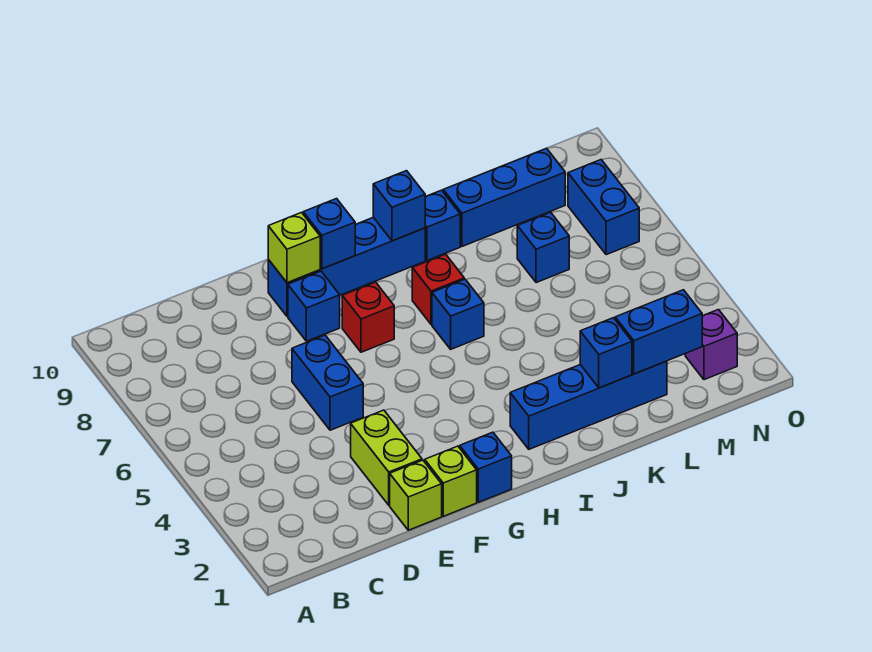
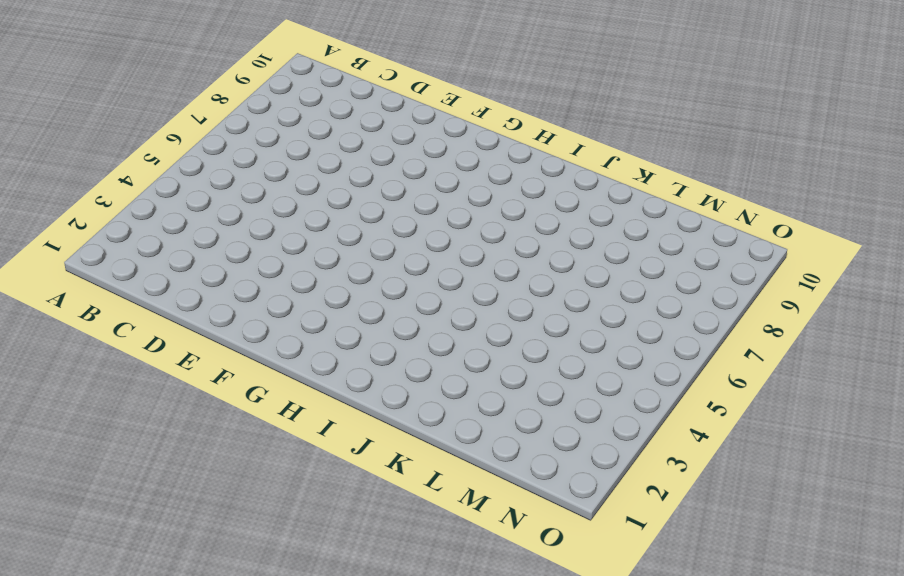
none -> lime 1x1 brick [390,460,442,530]
none -> lime 1x2 brick [351,410,422,505]
none -> blue 1x2 brick [292,335,363,430]

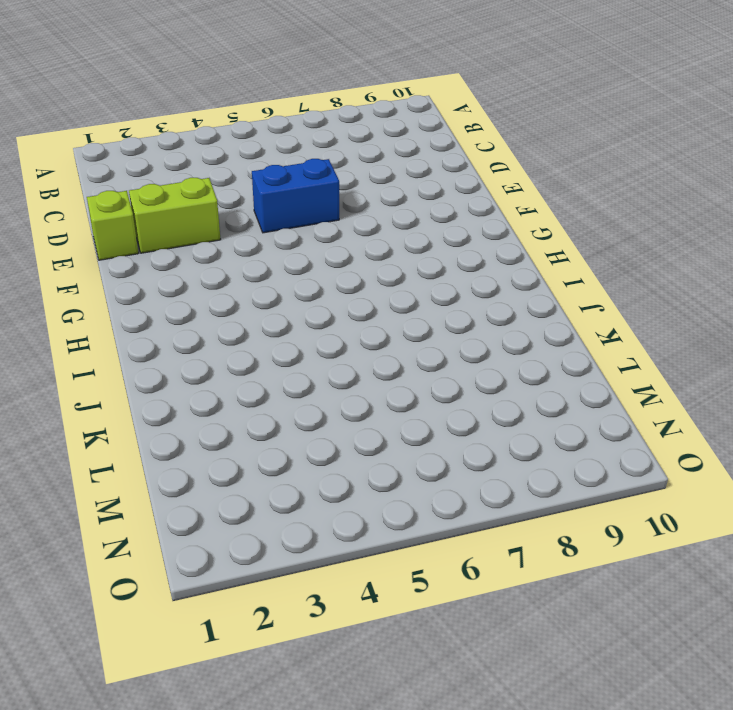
none -> lime 1x1 brick [425,446,477,516]
none -> blue 1x1 brick [288,271,340,341]
none -> blue 1x4 brick [268,217,425,316]

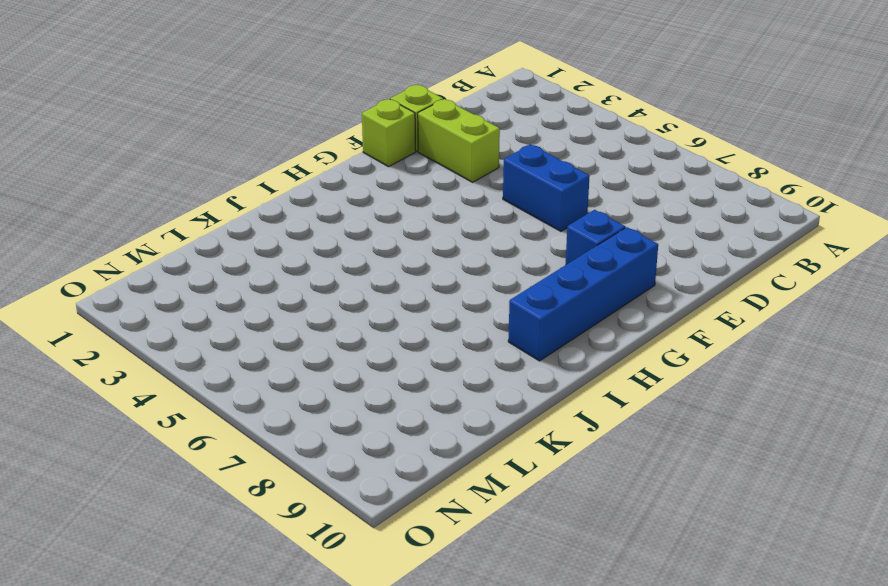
none -> blue 1x1 brick [460,432,512,502]
none -> red 1x1 brick [342,282,394,352]
none -> blue 1x4 brick [510,361,667,449]

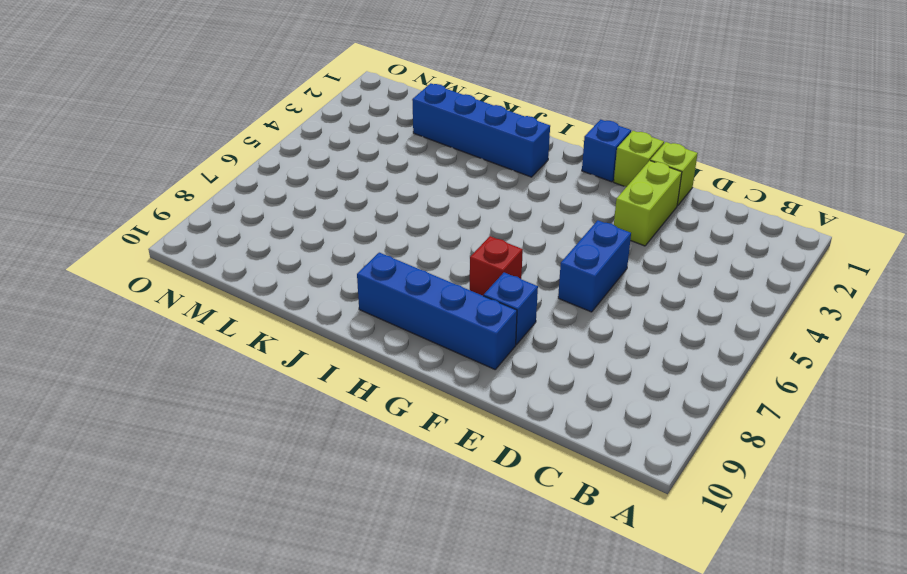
none -> blue 1x1 brick [432,279,484,349]
none -> red 1x1 brick [412,254,464,324]
none -> blue 1x1 brick [425,190,460,260]

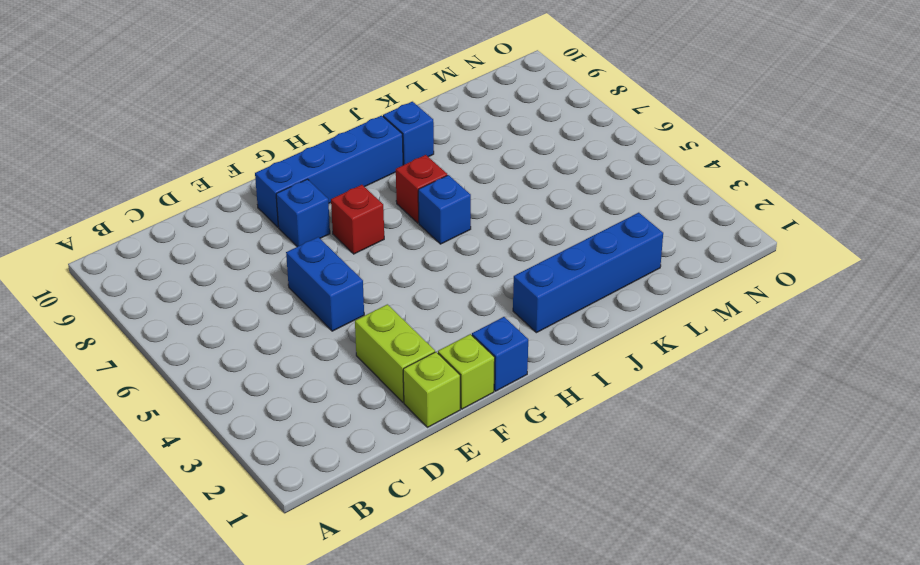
none -> blue 1x3 brick [443,148,565,246]
none -> blue 1x1 brick [517,212,569,283]
none -> purple 1x1 brick [685,310,737,380]

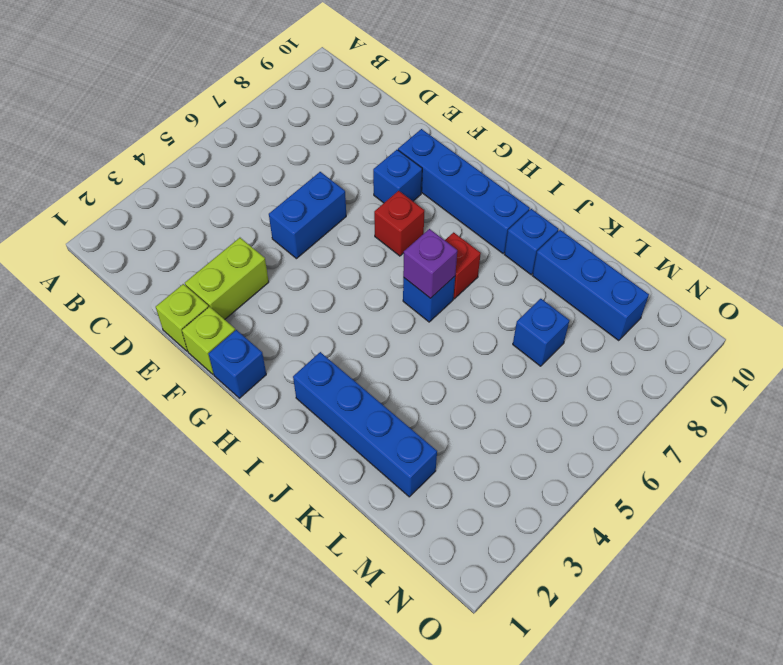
purple 1x1 brick [403,229,457,298] -> purple 1x1 brick moved to [685,310,737,380]
none -> blue 1x2 brick [568,160,639,255]
none -> lime 1x1 brick [268,213,320,283]
none -> blue 1x1 brick [303,199,355,269]

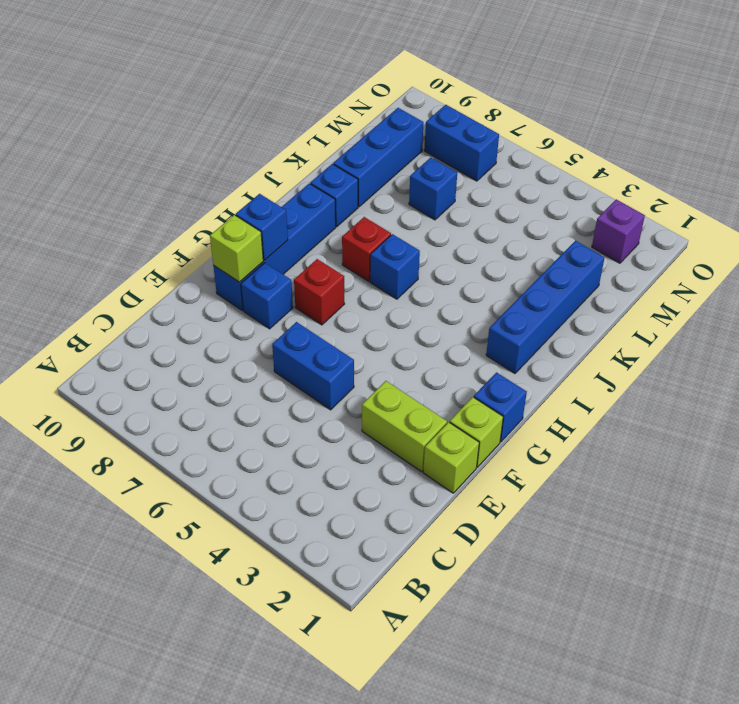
none -> blue 1x1 brick [373,171,426,241]
none -> blue 1x1 brick [580,318,632,388]
none -> blue 1x2 brick [615,290,702,374]

